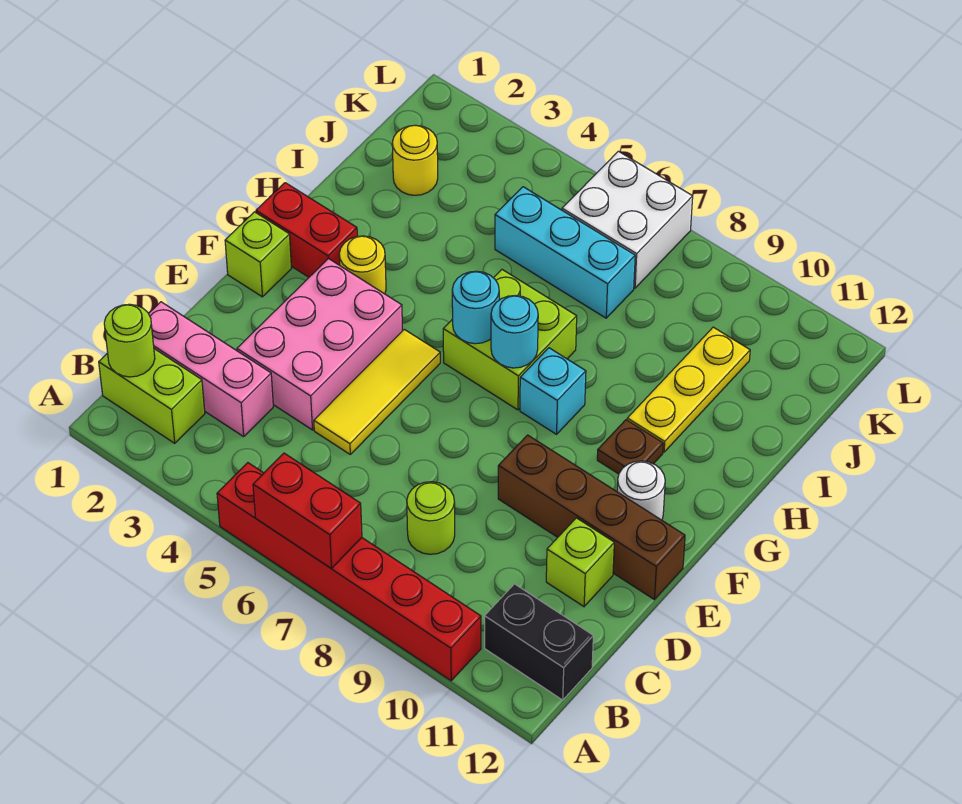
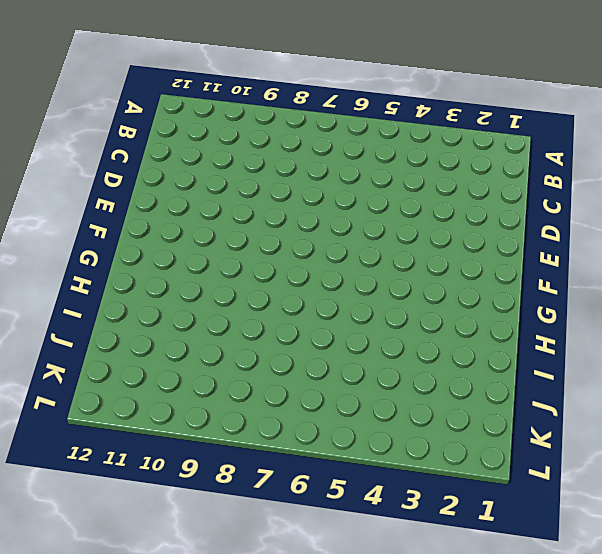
none -> red 1x6 brick [217,463,481,681]
none -> lime 1x2 brick [99,349,205,443]
none -> black 1x2 brick [485,584,593,700]

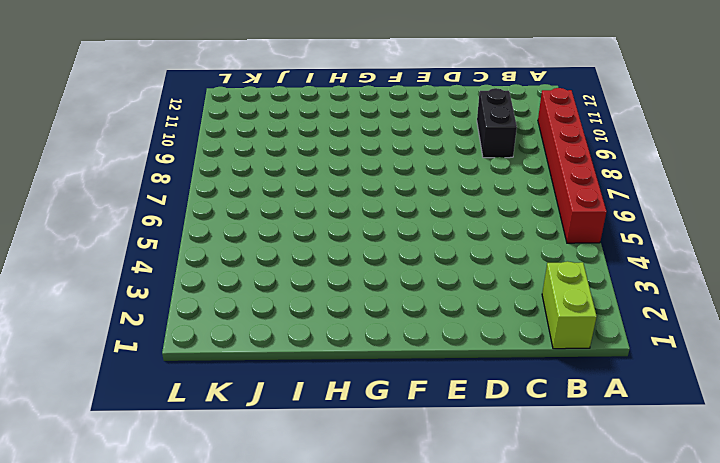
black 1x2 brick [477,88,517,158] -> black 1x2 brick moved to [485,584,593,700]
none -> pink 1x3 brick [149,302,273,437]
none -> lime 1x1 round brick [407,482,455,554]
none -> pink 2x3 brick [237,259,403,430]

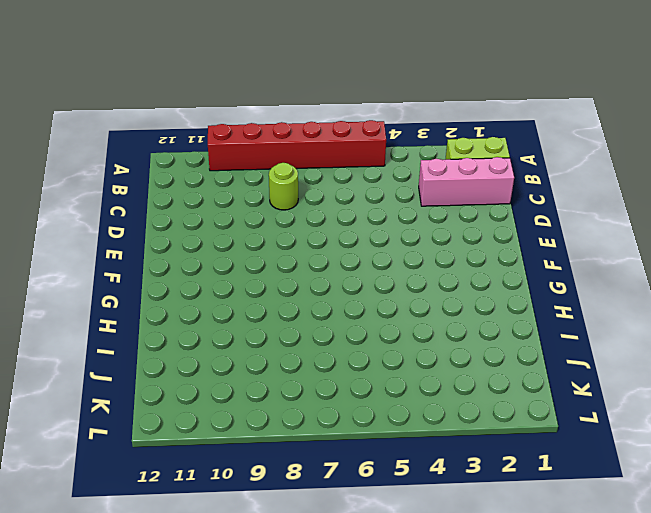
none -> black 1x2 brick [485,584,593,700]
none -> pink 2x3 brick [237,259,403,430]
none -> yellow 1x3 tile [314,329,440,454]

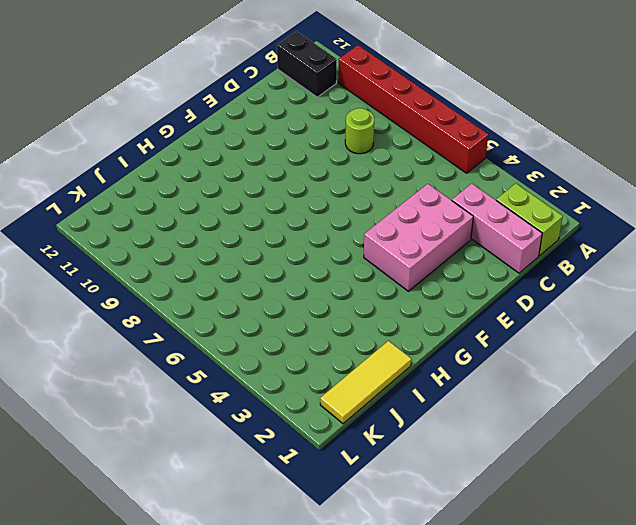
yellow 1x3 tile [320,341,411,424] -> yellow 1x3 tile moved to [314,329,440,454]
none -> lime 1x1 brick [546,518,614,606]
none -> brown 1x4 brick [498,435,685,599]
none -> lime 1x1 brick [225,212,291,297]

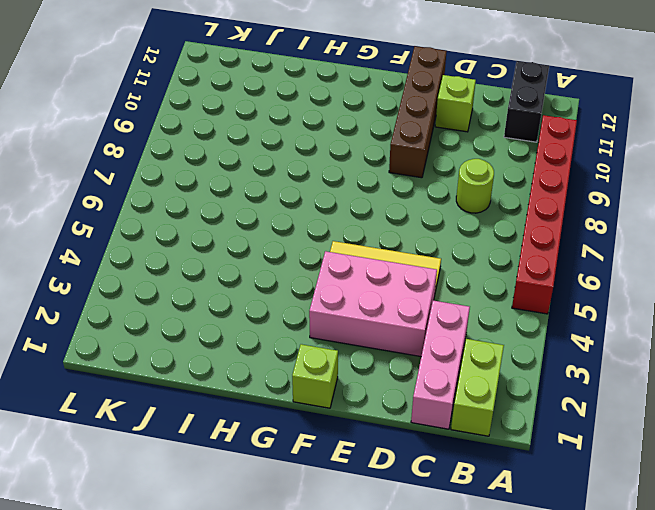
none -> white 1x1 round brick [617,461,665,520]
none -> red 1x2 brick [256,183,357,277]
none -> yellow 1x1 round brick [339,236,386,294]

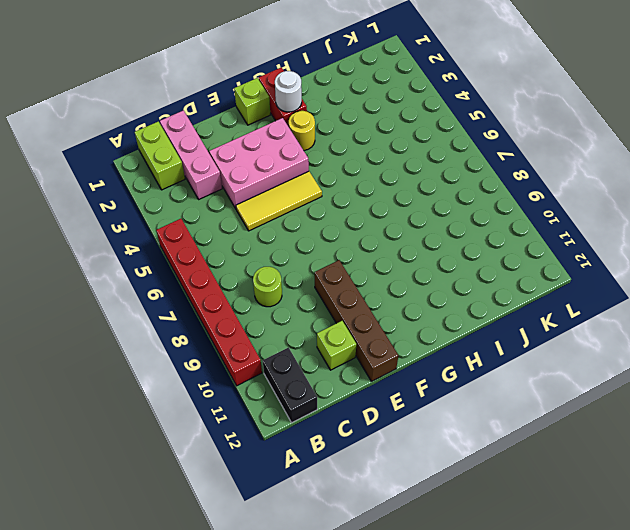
white 1x1 round brick [275,71,302,112] -> white 1x1 round brick moved to [617,461,665,520]
none -> lime 2x2 brick [443,270,577,410]
none -> cyan 1x1 brick [520,348,586,434]
none -> brown 1x1 plate [597,420,663,474]

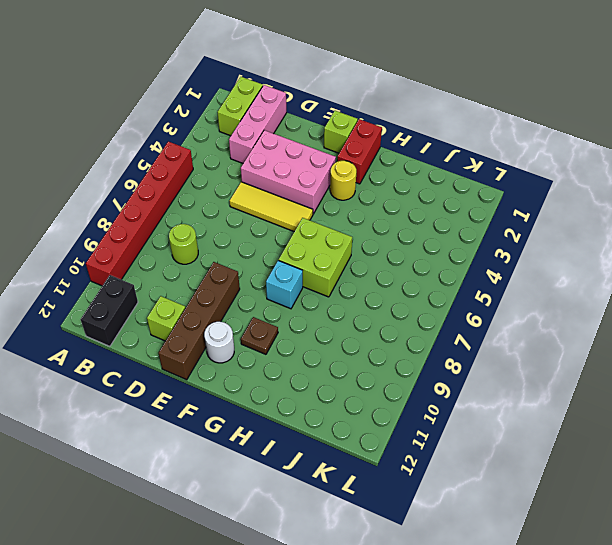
none -> yellow 1x3 plate [627,327,750,452]
none -> yellow 1x1 round brick [392,125,438,195]
none -> cyan 1x3 brick [495,187,635,318]

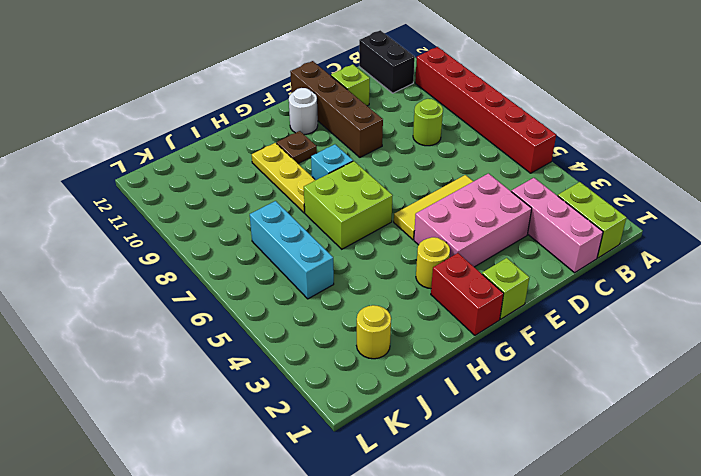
yellow 1x3 plate [252,143,315,213] -> yellow 1x3 plate turned to [627,327,750,452]
none -> white 2x2 brick [562,151,693,288]
none -> red 1x2 brick [253,453,362,568]
none -> lime 1x1 round brick [104,304,155,377]

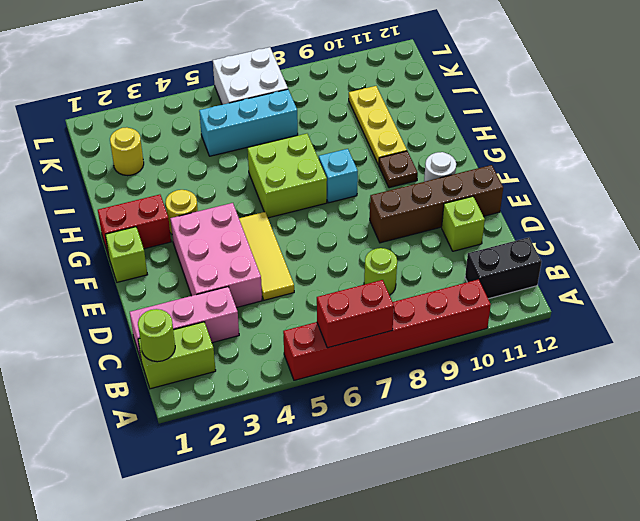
none -> cyan 1x1 round brick [452,271,499,344]
none -> cyan 1x1 round brick [491,295,538,368]

